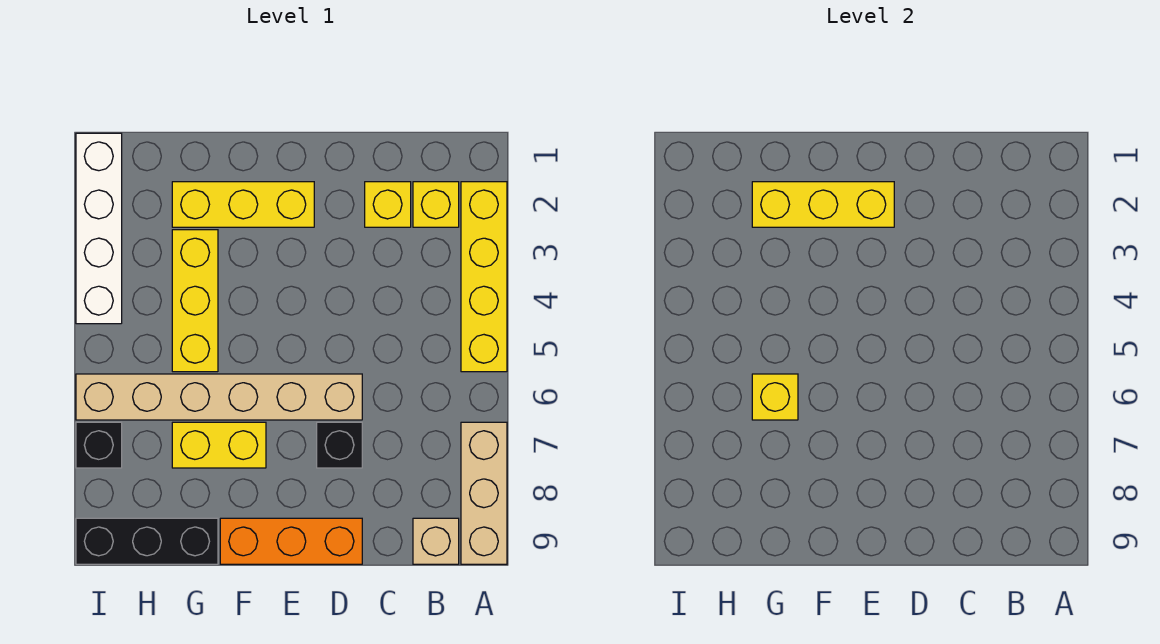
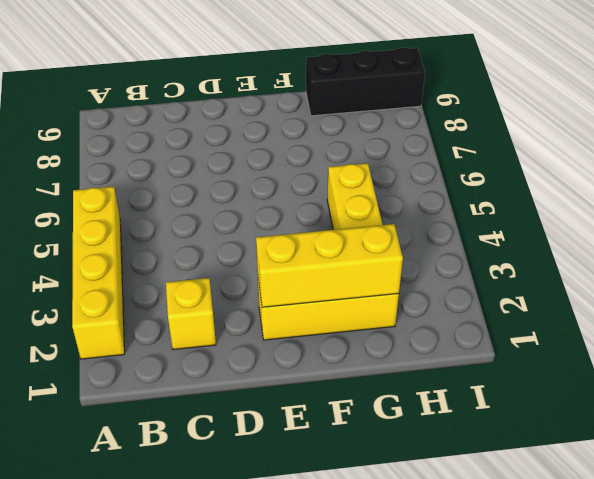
none -> tan 1x3 brick [461,422,507,564]
none -> yellow 1x1 brick [413,182,459,227]
none -> tan 1x1 brick [413,518,459,564]

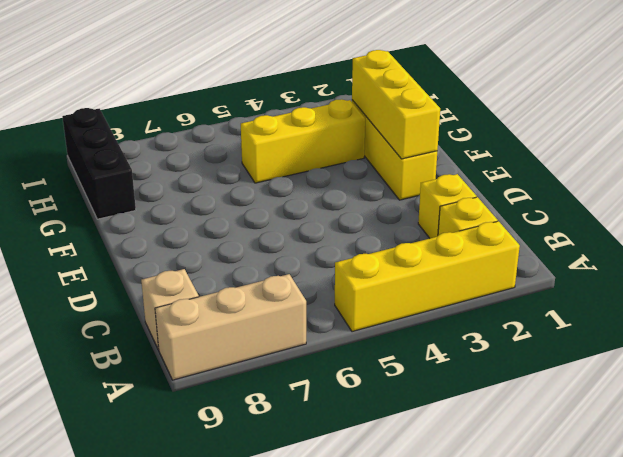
none -> tan 1x6 brick [76,374,362,420]
none -> black 1x1 brick [317,422,362,468]
none -> orange 1x3 brick [220,518,362,564]

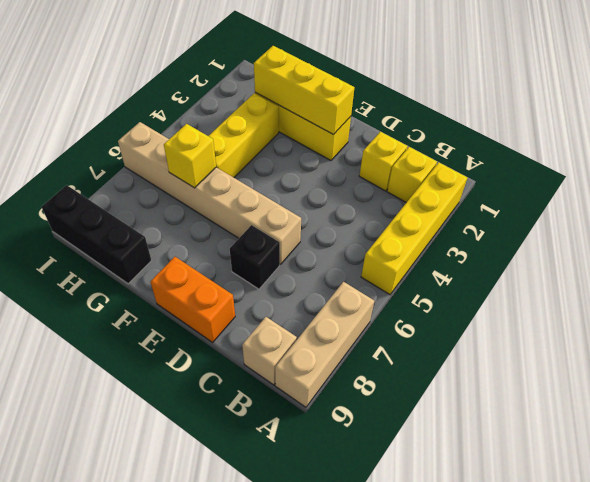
orange 1x2 brick [150,257,235,342] -> orange 1x3 brick [220,518,362,564]
none -> yellow 1x2 brick [172,422,266,468]
none -> white 1x4 brick [76,133,122,324]
none -> black 1x1 brick [76,422,122,468]

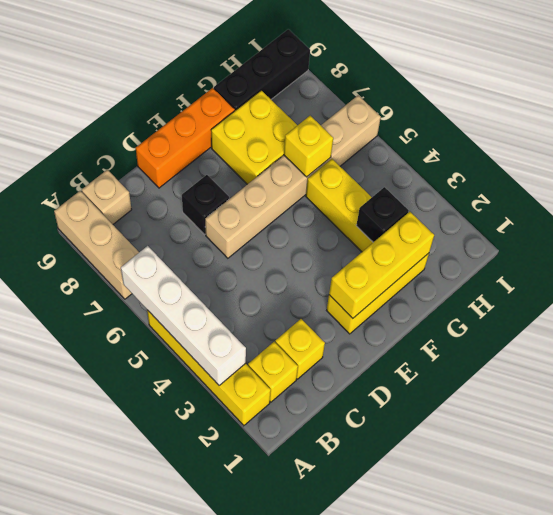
white 1x4 brick [121,246,246,385] -> white 1x4 brick moved to [76,133,122,324]
yellow 2x2 brick [211,90,297,184] -> yellow 1x2 brick [172,422,266,468]
black 1x1 brick [356,187,409,242] -> black 1x1 brick moved to [76,422,122,468]

